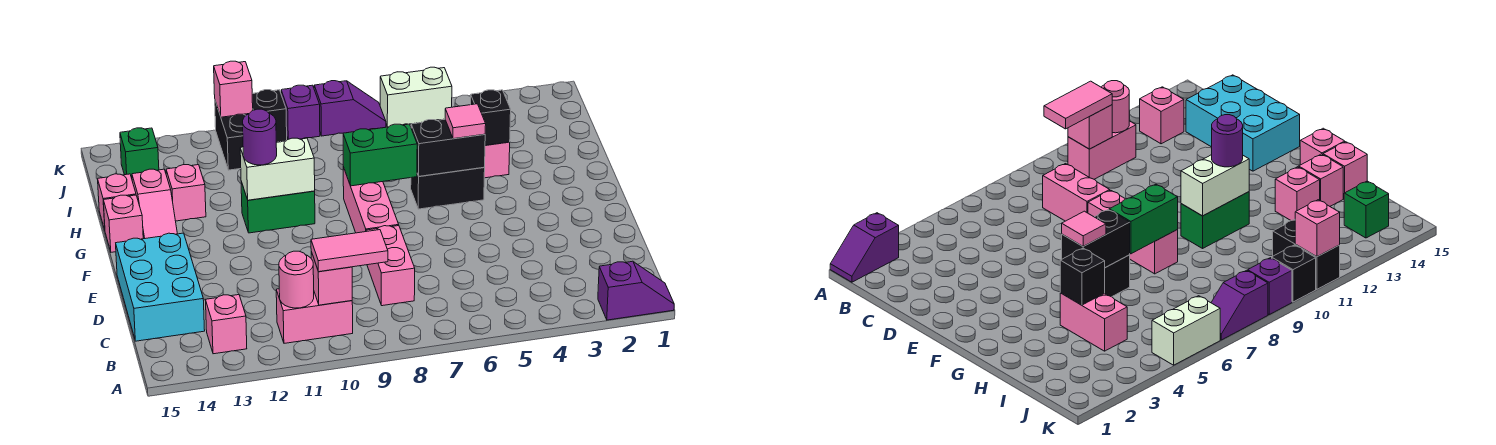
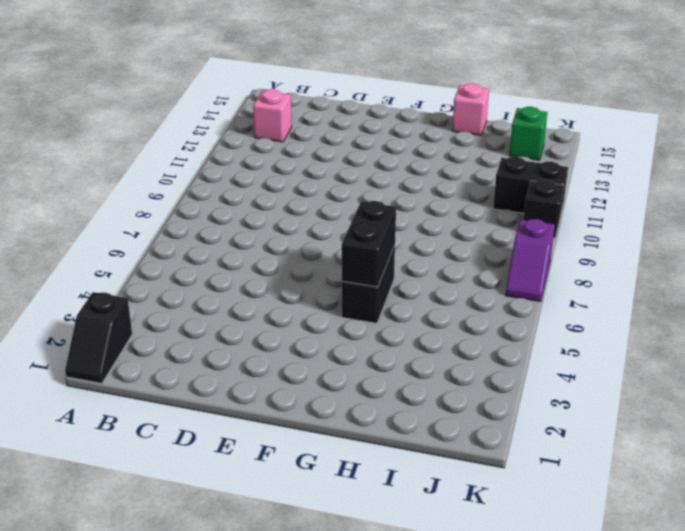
black 1x2 slope [65,292,132,383] -> purple 1x2 slope [598,261,674,320]
none -> pink 1x2 brick [276,289,353,343]
none -> pink 1x2 brick [366,226,415,306]
none -> cyan 2x3 brick [116,233,205,341]

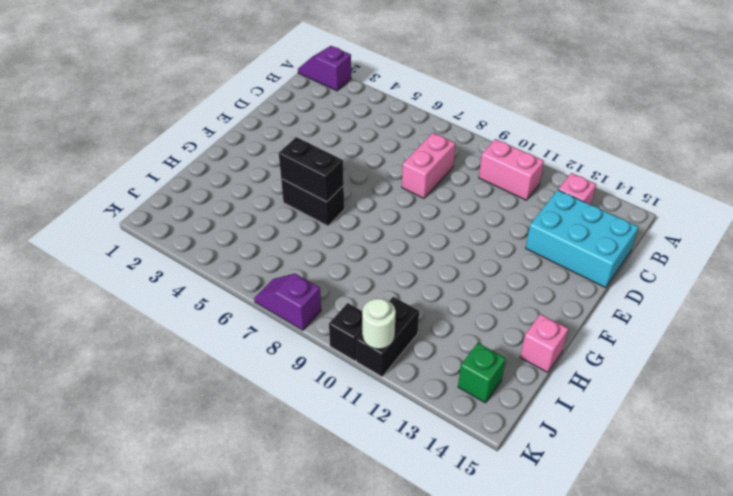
cyan 2x3 brick [526,190,638,288] -> cyan 2x3 brick turned to [116,233,205,341]
white 1x1 round brick [362,298,396,349] -> pink 1x1 brick [214,61,253,117]
none -> pink 1x3 brick [343,167,399,233]
none -> green 1x2 brick [241,182,315,233]
none -> pink 1x2 slope [132,169,177,239]

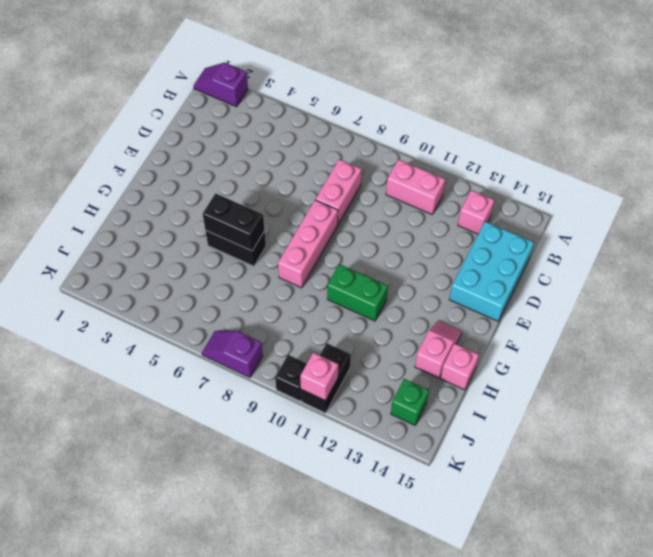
none -> pink 1x1 brick [103,195,143,252]
none -> pink 1x2 brick [484,142,510,178]
none -> pink 1x1 brick [166,165,206,221]

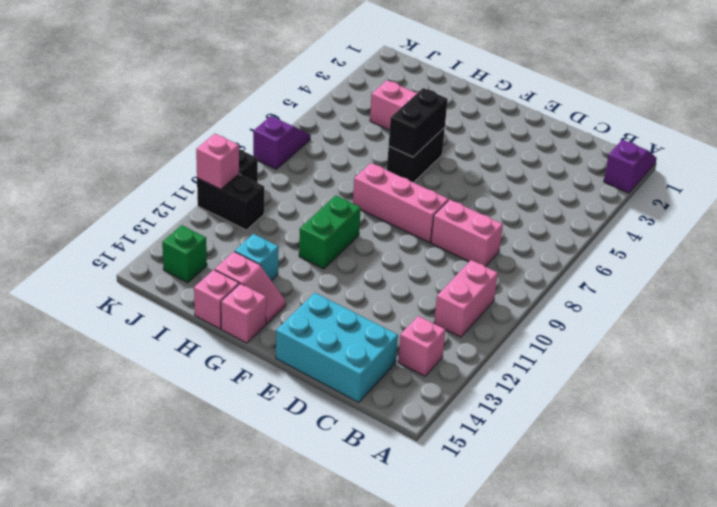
cyan 1x1 brick [235,234,279,281] -> pink 1x1 brick [166,165,206,221]
none -> white 1x2 brick [380,67,452,127]
none -> purple 1x1 brick [281,85,320,139]
none -> pink 1x1 brick [311,252,352,305]

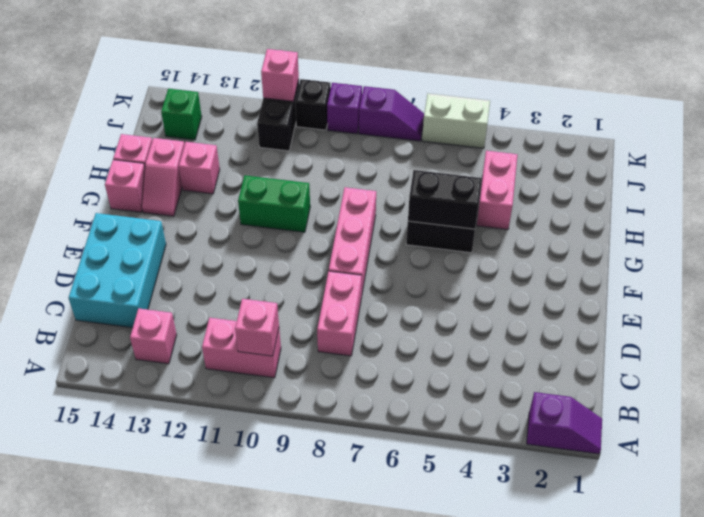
none -> pink 1x1 round brick [279,251,314,308]
none -> green 1x2 brick [343,124,417,186]
none -> white 1x2 brick [240,138,315,200]

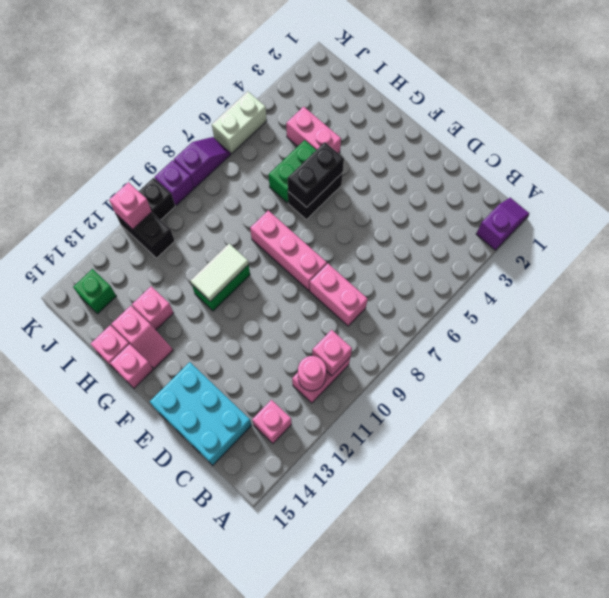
white 1x2 tile [190,244,249,301] -> white 1x2 brick [240,138,315,200]
green 1x2 brick [269,140,316,203] -> green 1x2 brick moved to [343,124,417,186]
none -> black 1x1 brick [471,90,511,145]
none -> pink 1x2 tile [311,230,388,272]
none -> pink 1x1 tile [445,104,486,139]

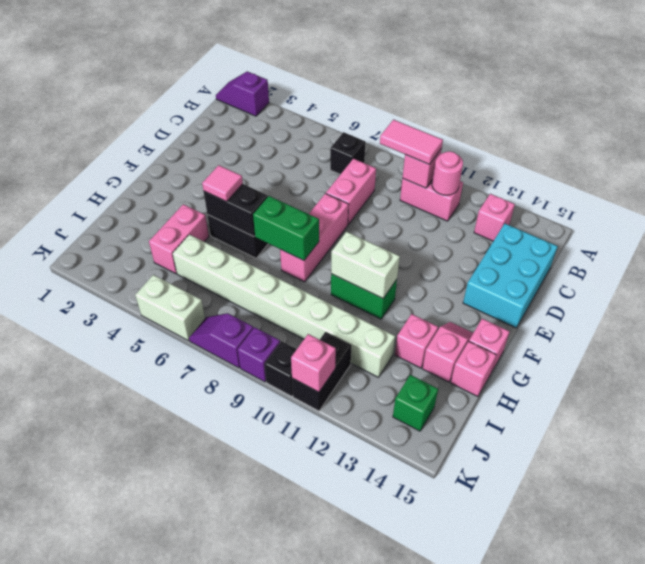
black 1x1 brick [330,132,366,174] -> black 1x1 brick moved to [471,90,511,145]
white 1x8 brick [173,235,395,377] -> none
none -> purple 1x1 round brick [243,109,277,165]

